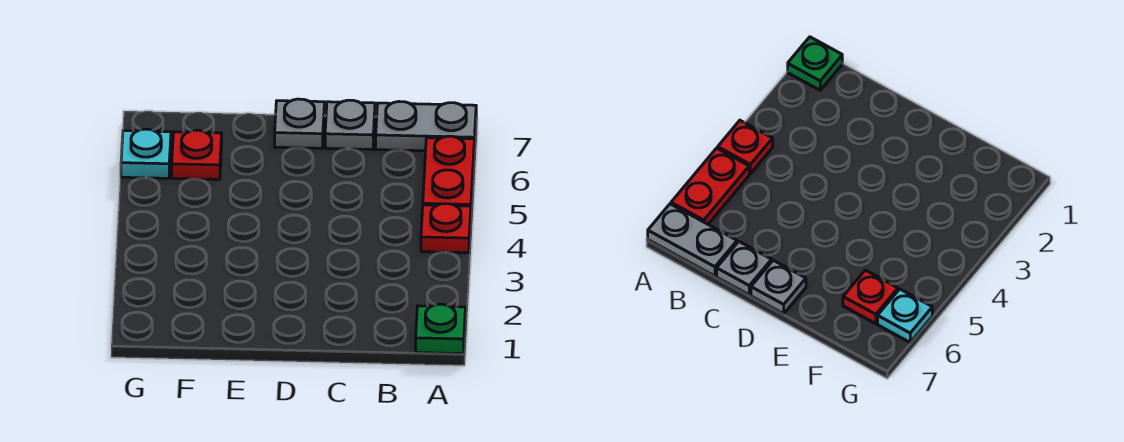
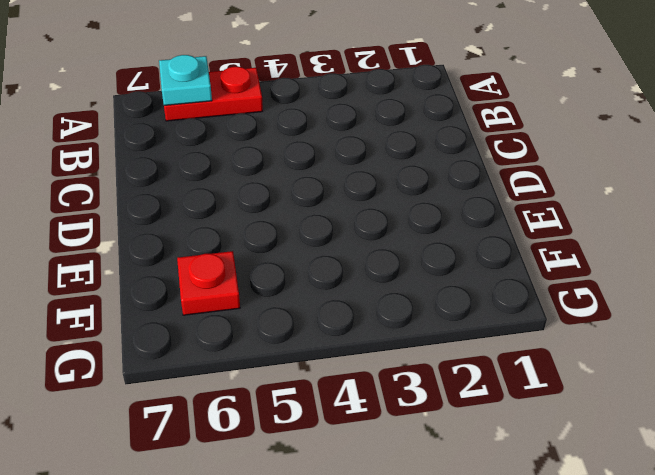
cyan 1x1 plate [159,55,212,105] -> cyan 1x1 plate moved to [121,129,171,178]
none -> green 1x1 plate [416,304,465,354]
none -> red 1x1 plate [421,204,471,253]

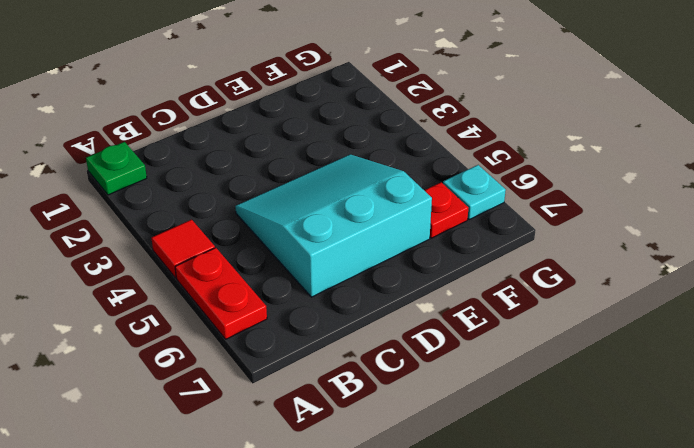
red 1x1 tile [151,220,215,278] -> red 1x1 plate [421,204,471,253]
cyan 3x3 slope [235,154,432,297] -> none
none -> grey 1x2 plate [376,102,476,151]
none -> grey 1x1 plate [325,100,375,150]

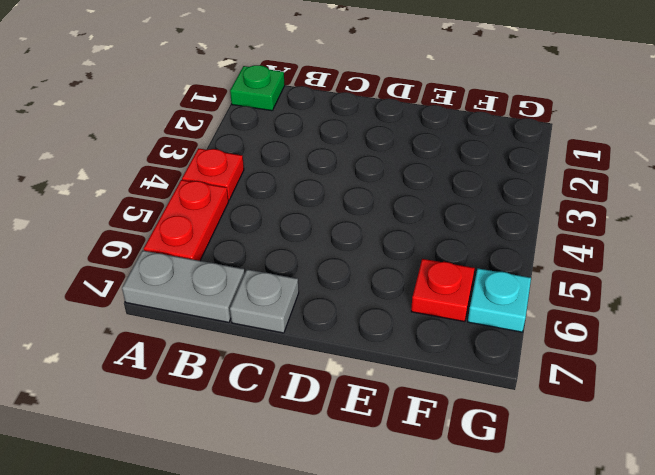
none -> grey 1x1 plate [275,99,324,148]

